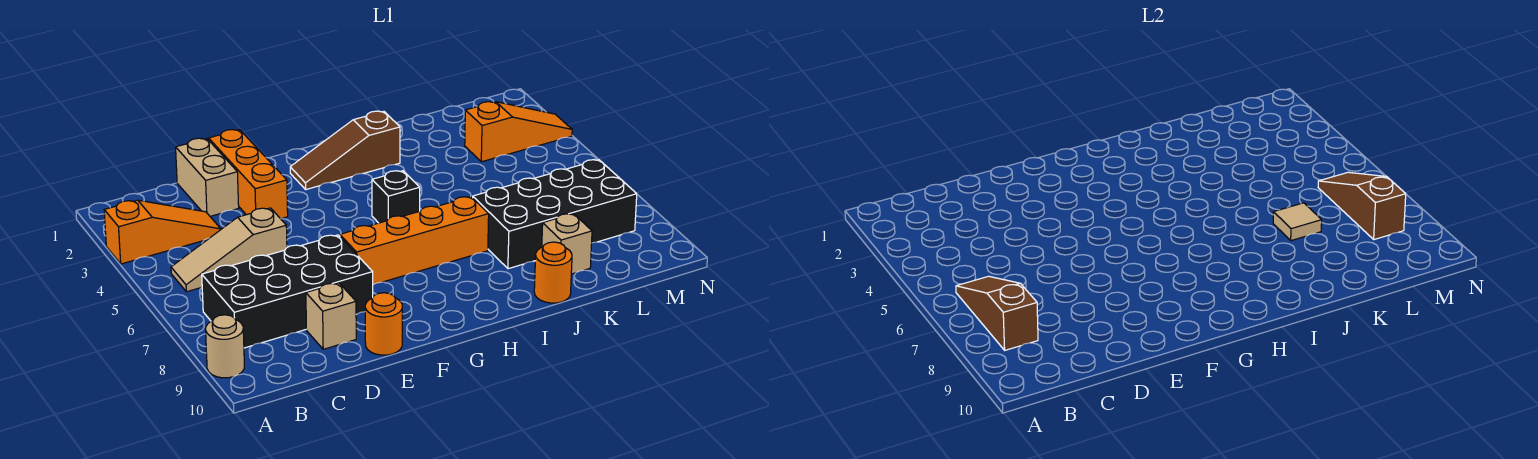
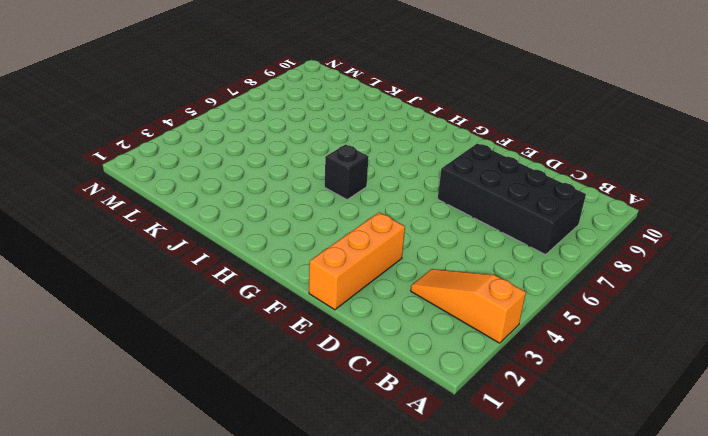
none -> tan 1x1 round brick [206,315,244,378]
none -> tan 1x3 slope [171,208,287,292]
none -> tan 1x2 brick [176,138,239,216]

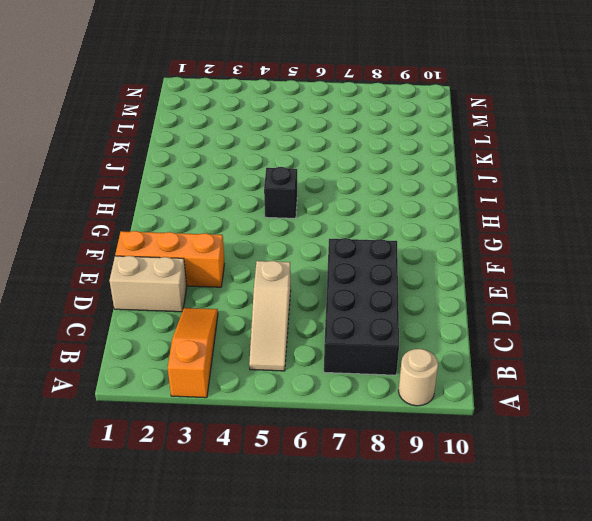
none -> tan 1x1 brick [306,283,356,349]
none -> orange 1x1 round brick [365,293,402,355]
none -> orange 1x4 brick [340,197,489,285]

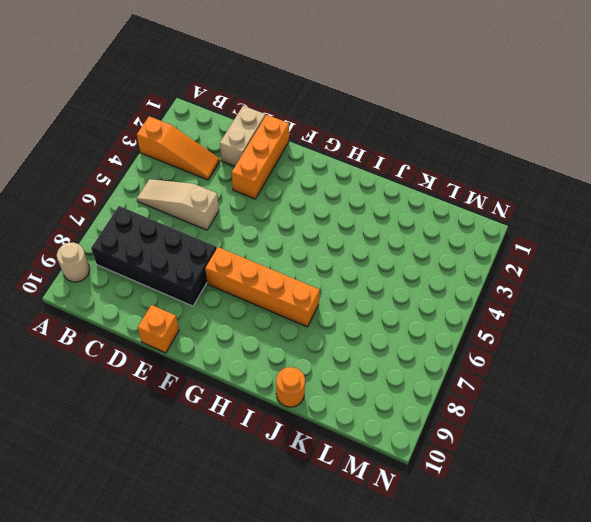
orange 1x1 brick [138,305,179,353] -> orange 1x1 round brick [365,293,402,355]
none -> tan 1x1 brick [306,283,356,349]
none -> brown 1x3 slope [290,111,400,189]
none -> black 1x1 brick [372,171,420,223]

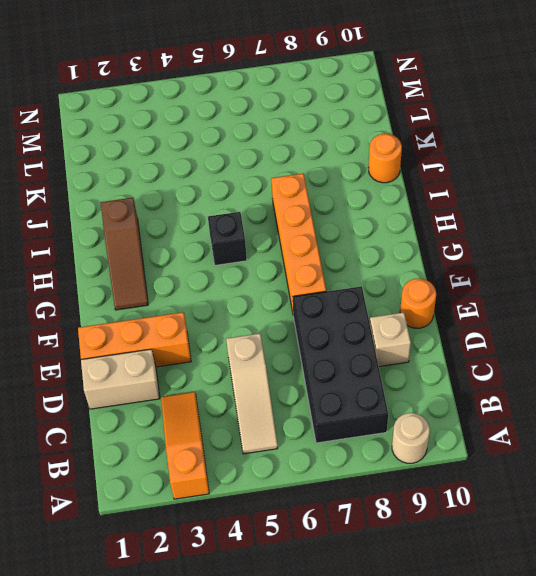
none -> black 2x4 brick [473,160,637,269]
none -> tan 1x1 brick [542,214,592,274]
none -> orange 1x3 slope [465,102,572,162]

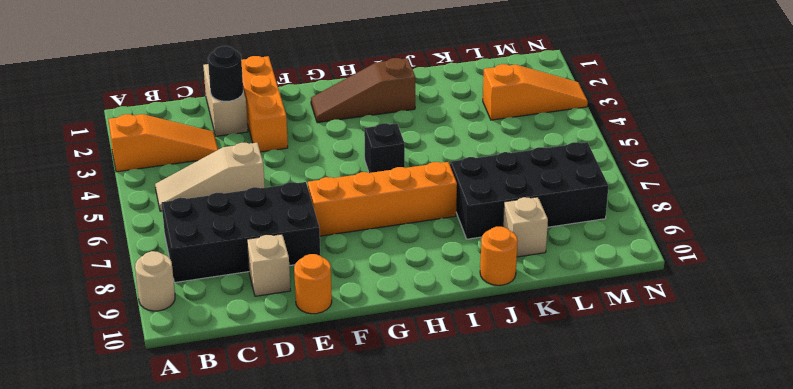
black 1x1 round brick [208,46,243,101] -> none
none -> brown 1x3 slope [956,276,1038,350]
none -> tan 1x1 tile [1273,203,1322,241]
none -> brown 1x3 slope [1318,172,1406,240]

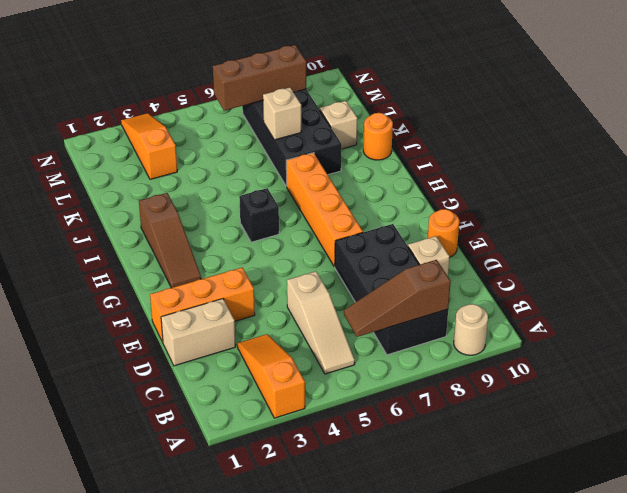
tan 1x1 brick [263,88,301,140] -> tan 1x1 tile [1273,203,1322,241]
brown 1x3 brick [213,45,306,111] -> brown 1x3 slope [1318,172,1406,240]

